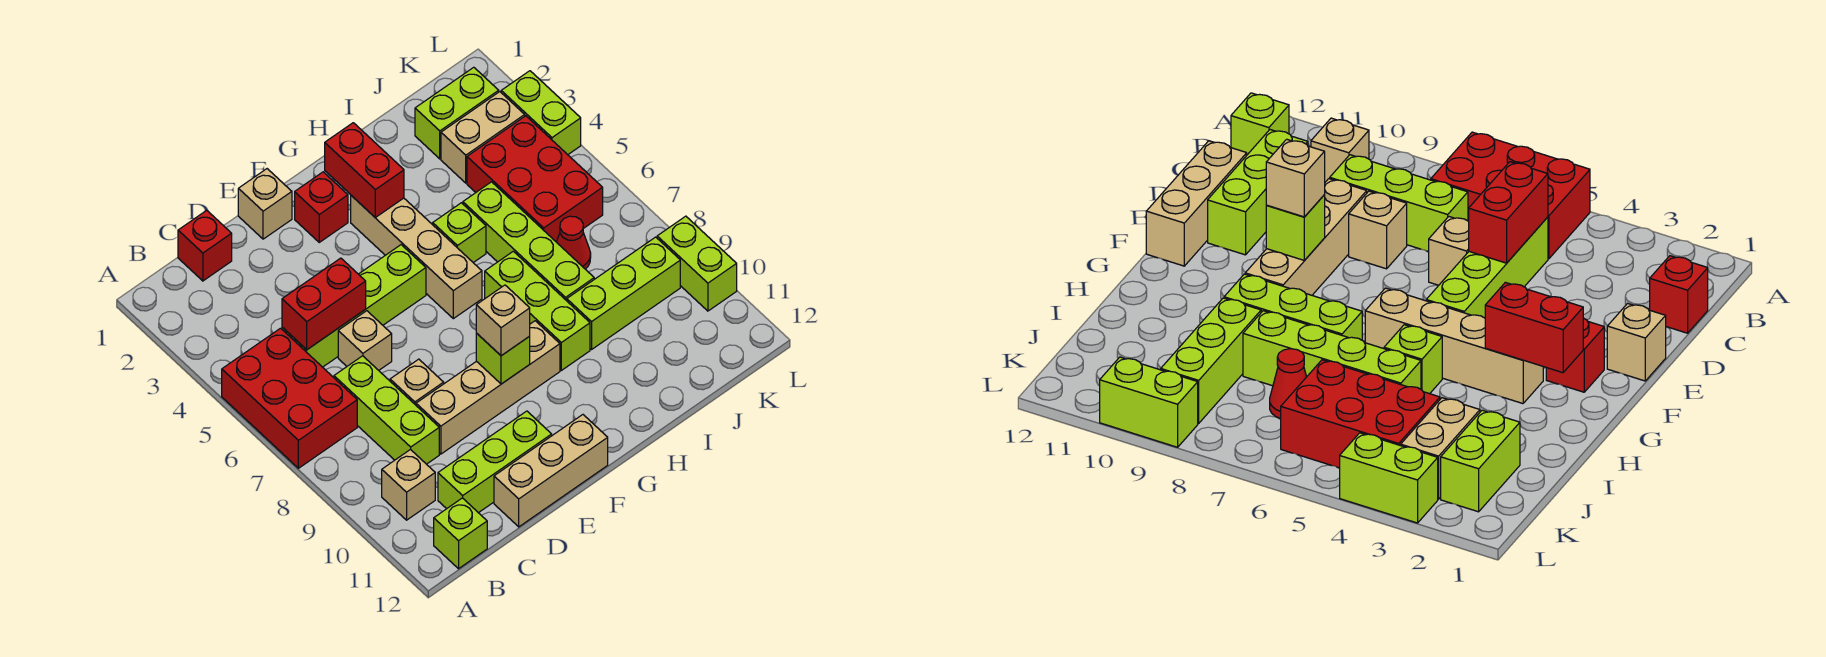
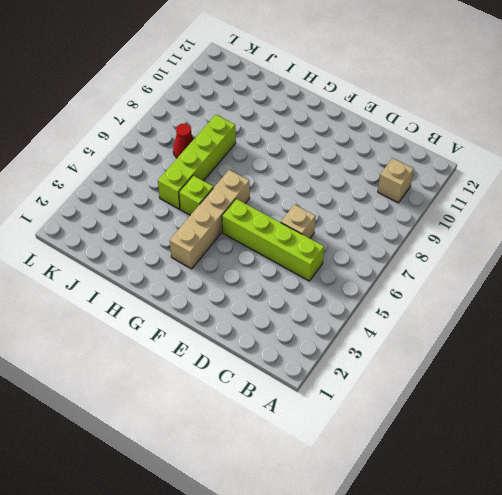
none -> red 2x3 brick [222,328,357,468]
none -> lime 1x1 brick [434,498,487,569]
none -> red 1x1 brick [178,210,232,281]

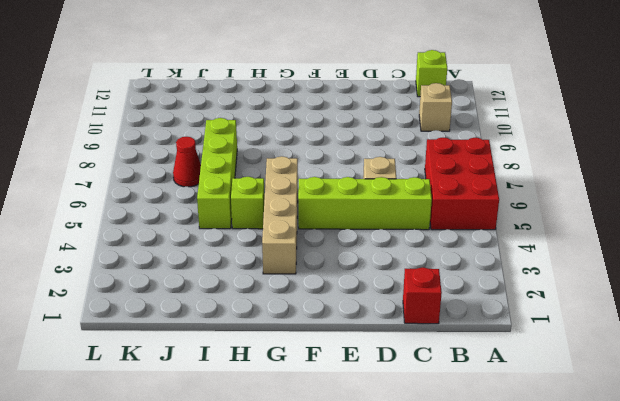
none -> lime 1x3 brick [334,356,439,464]
none -> lime 1x3 brick [438,411,552,513]
none -> tan 1x1 brick [390,359,444,405]

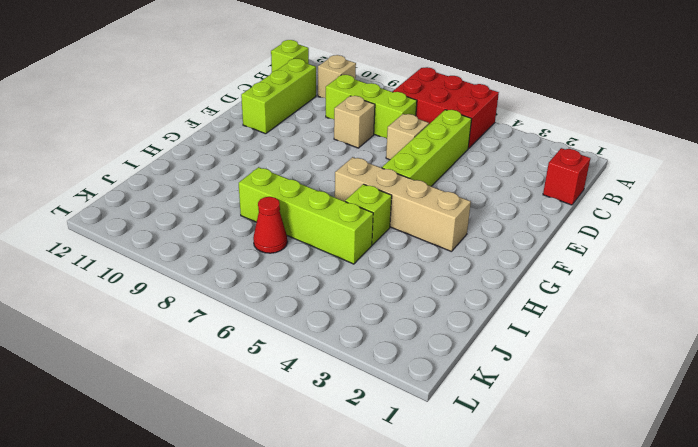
none -> tan 1x4 brick [416,321,560,454]
none -> tan 1x3 brick [494,415,608,527]
none -> tan 1x1 brick [238,169,292,239]

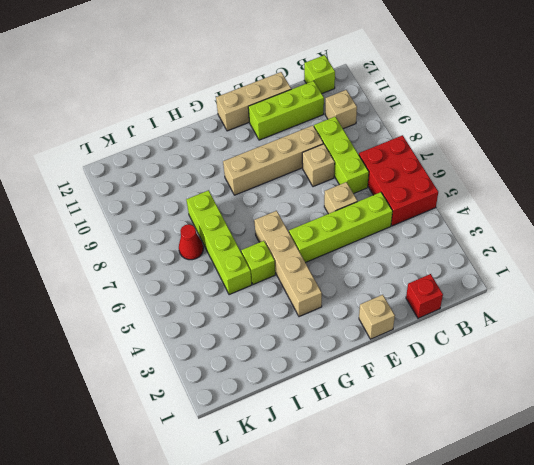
none -> red 1x1 brick [295,172,348,242]
none -> lime 1x3 brick [485,251,590,370]
none -> lime 1x3 brick [567,237,680,349]

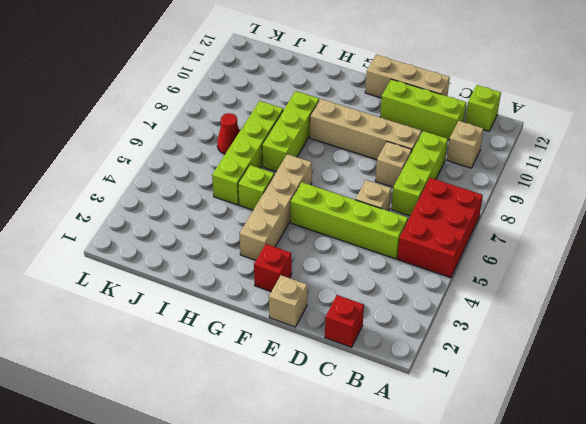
none -> lime 1x3 brick [567,237,680,349]
none -> lime 1x2 brick [415,67,499,159]
none -> tan 1x2 brick [441,92,525,183]

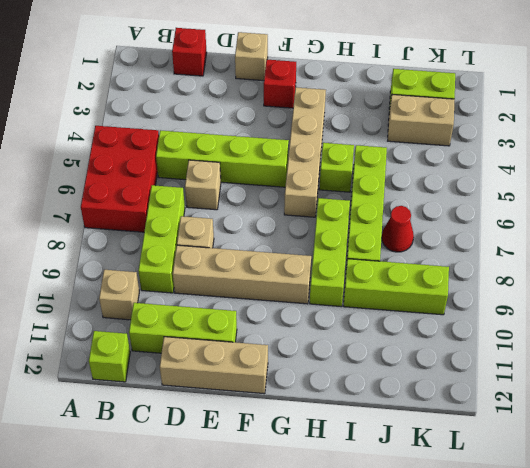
none -> red 2x3 brick [467,116,603,242]
none -> lime 1x2 brick [501,71,581,155]
none -> lime 1x2 brick [657,216,737,311]

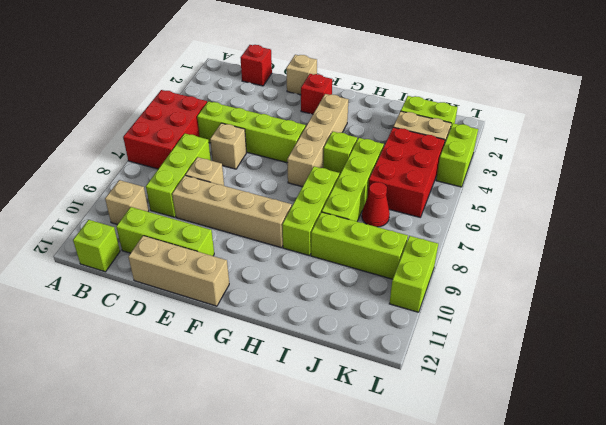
none -> red 1x2 brick [282,258,366,350]
none -> lime 1x1 brick [476,333,530,384]
none -> red 1x2 brick [325,123,404,217]

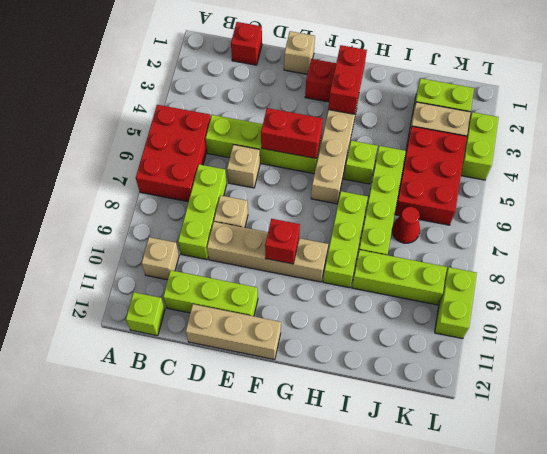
red 1x2 brick [261,108,323,159] -> red 1x2 brick moved to [282,258,366,350]
red 1x1 brick [265,219,300,264] -> lime 1x1 brick [476,333,530,384]
none -> tan 1x1 brick [476,285,530,356]

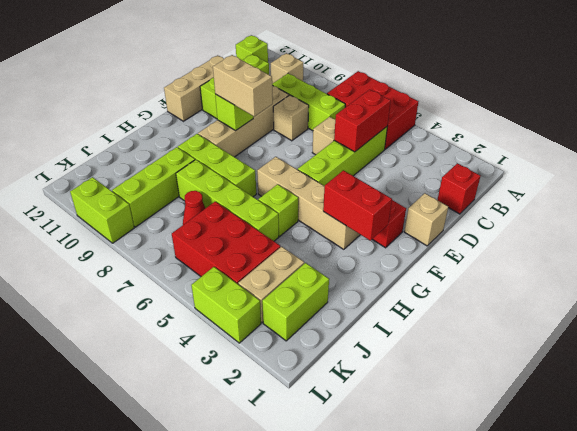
tan 1x2 brick [213,55,273,116] -> tan 1x1 brick [476,285,530,356]

